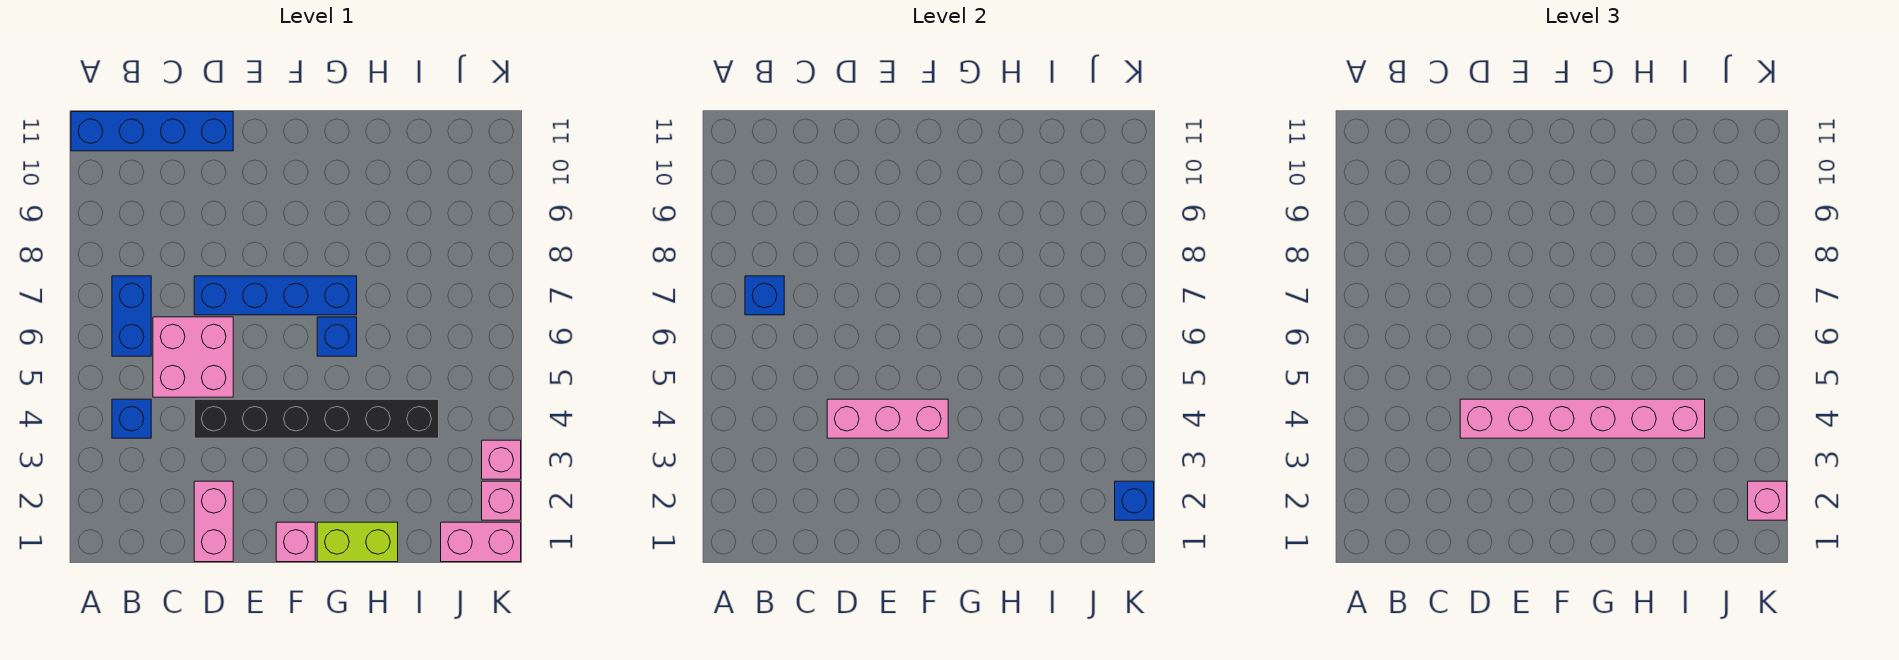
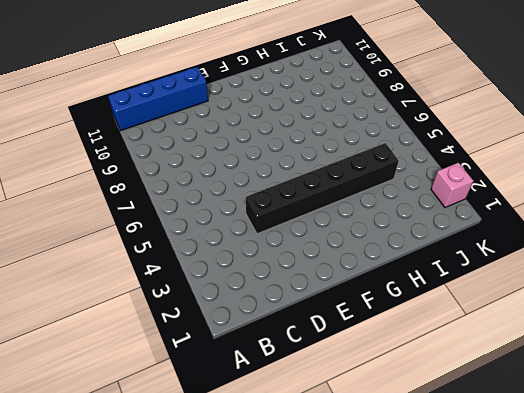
none -> blue 1x1 brick [112,399,151,438]
none -> blue 1x2 brick [112,276,151,356]
none -> pink 2x2 brick [153,317,233,397]

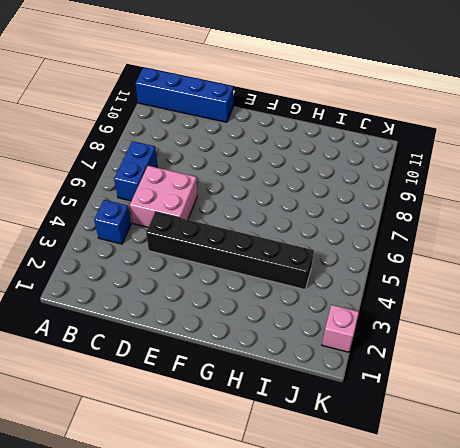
none -> pink 1x2 brick [194,481,233,562]
none -> blue 1x4 brick [194,276,357,315]
none -> pink 1x1 brick [276,522,315,562]

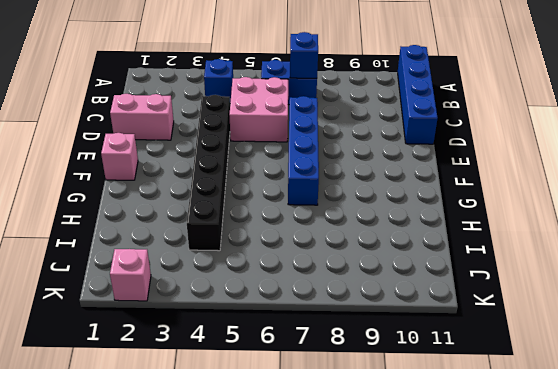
none -> lime 1x2 brick [317,522,398,562]
none -> blue 1x1 brick [317,317,357,356]
none -> pink 1x2 brick [441,522,521,562]

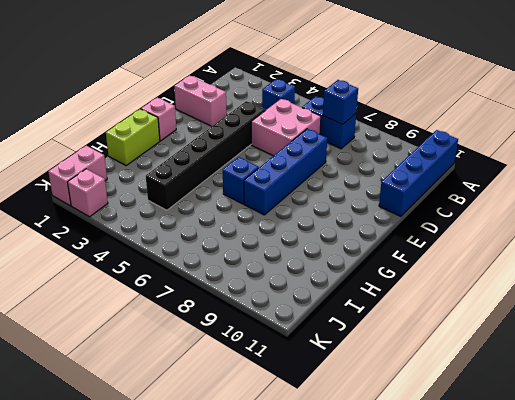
none -> pink 1x1 brick [482,440,521,479]
none -> pink 1x3 brick [827,399,948,438]
none -> blue 1x1 brick [1115,481,1154,520]

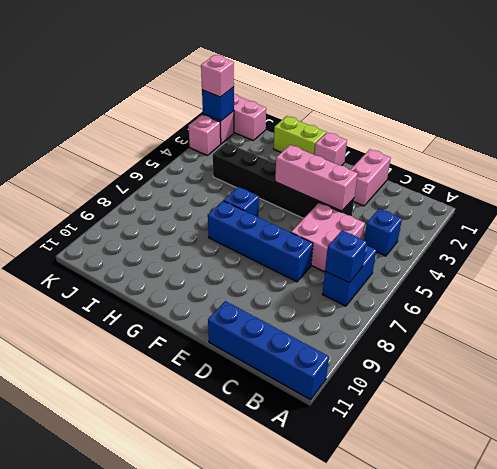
none -> pink 1x6 brick [1460,399,1705,438]

